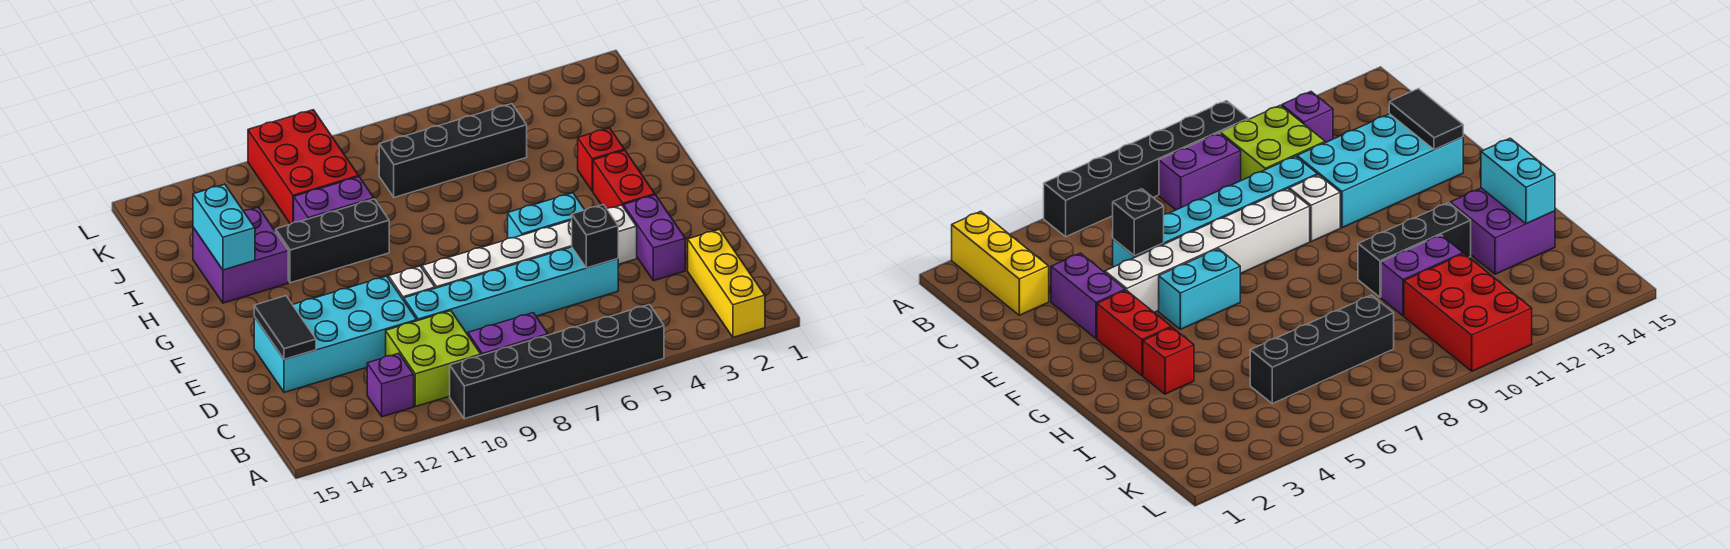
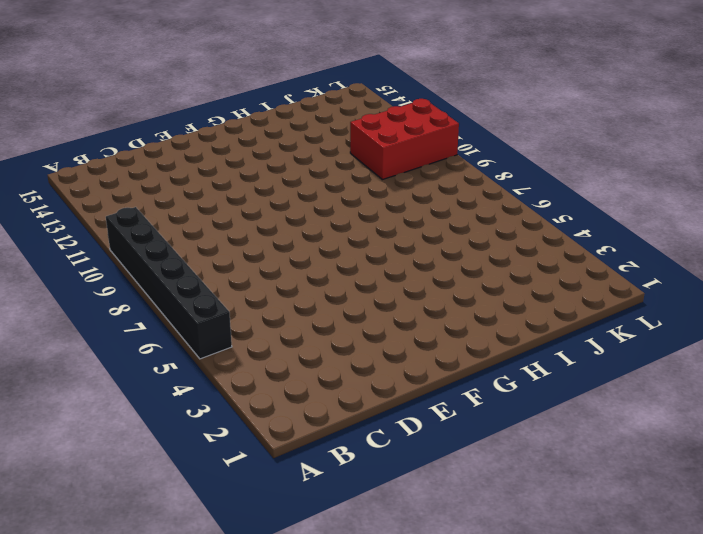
none -> yellow 1x3 brick [688,229,765,337]
none -> purple 1x2 brick [468,313,548,355]
none -> lime 2x2 brick [386,311,481,407]

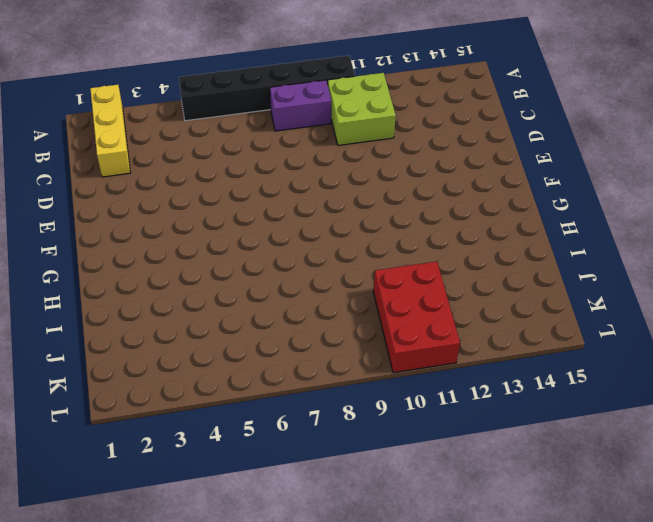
none -> purple 1x1 brick [367,353,414,417]
none -> purple 1x2 brick [624,195,685,281]
none -> cyan 1x6 brick [404,247,618,335]

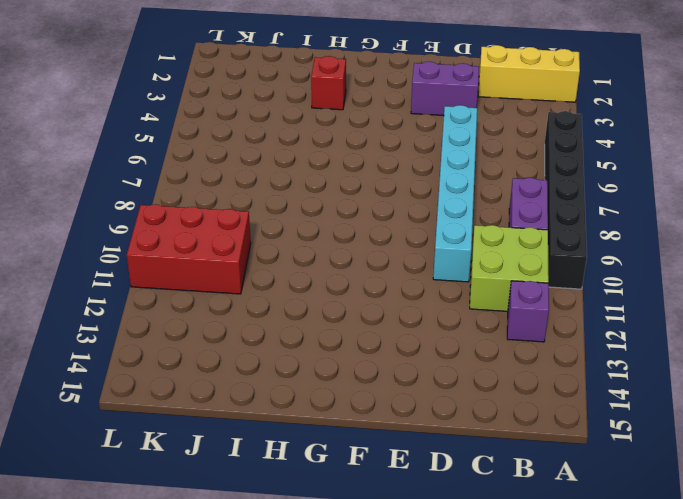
none -> cyan 2x4 brick [254,276,417,392]
none -> white 1x6 brick [422,205,637,288]
none -> white 1x1 brick [389,266,435,300]

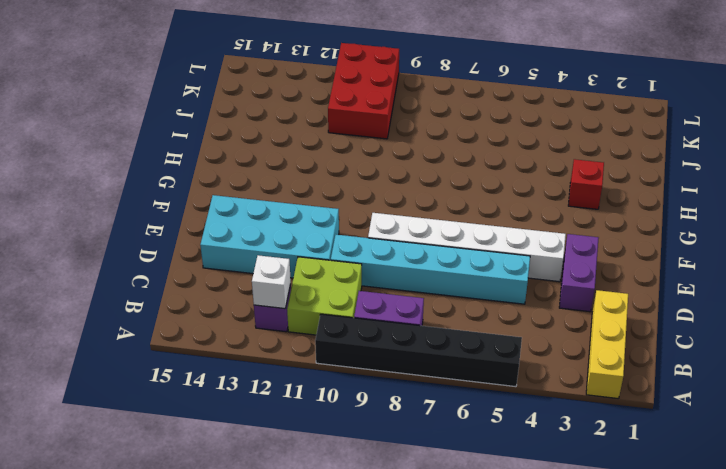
white 1x1 brick [252,255,291,309] -> white 1x1 brick moved to [389,266,435,300]
none -> red 1x2 brick [593,150,655,209]
none -> cyan 1x2 brick [508,193,585,238]
none -> black 1x3 brick [276,199,389,283]

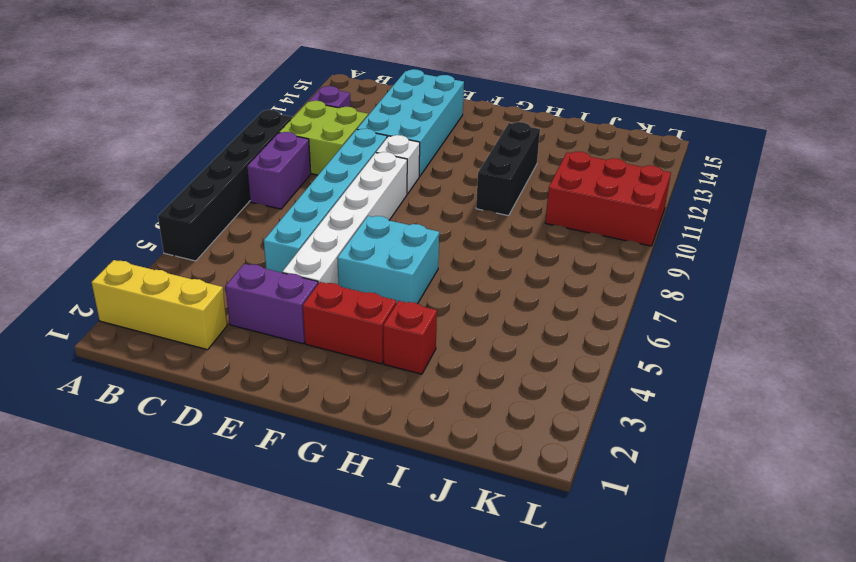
cyan 2x2 brick [337,216,439,304] -> cyan 1x2 brick [508,193,585,238]
none -> purple 2x2 brick [193,207,288,303]
none -> purple 1x2 brick [294,177,374,222]
none -> black 1x4 brick [379,104,527,197]

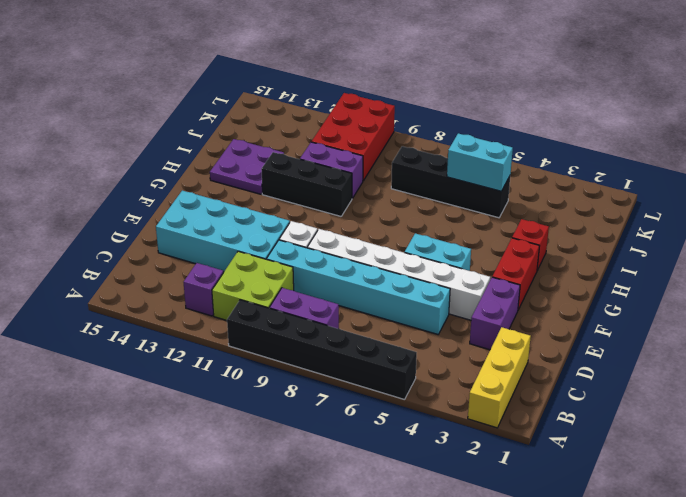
purple 2x2 plate [210,139,284,194] -> purple 2x2 brick [193,207,288,303]
cyan 1x2 brick [447,133,513,191] -> cyan 1x2 brick turned to [193,184,255,270]
none -> black 1x1 brick [572,205,618,268]
none -> black 1x2 tile [254,296,316,359]

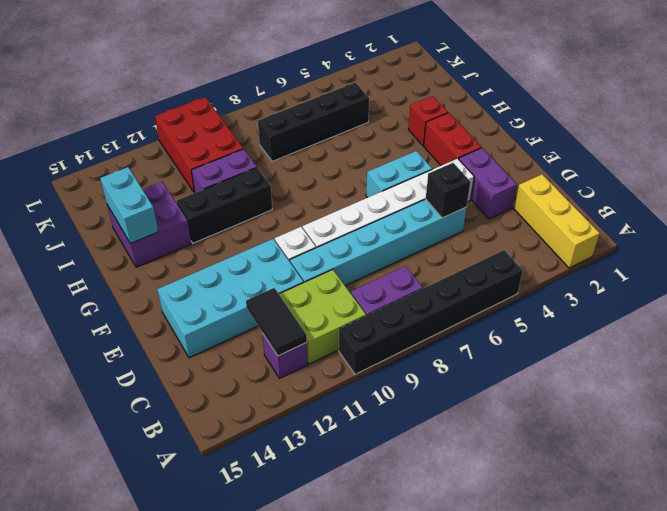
black 1x2 tile [246,288,307,356] -> black 1x2 tile moved to [254,296,316,359]

